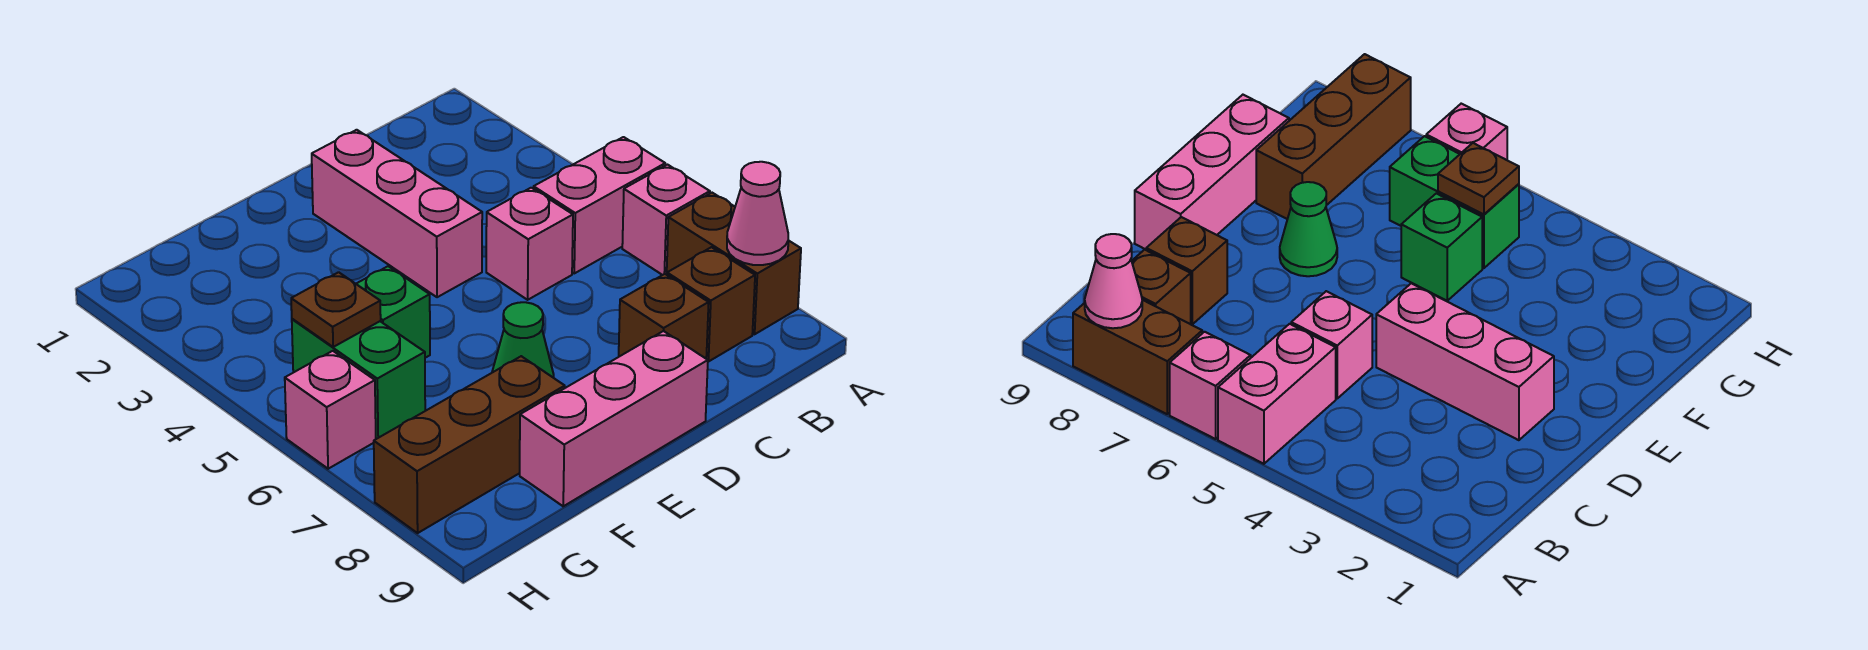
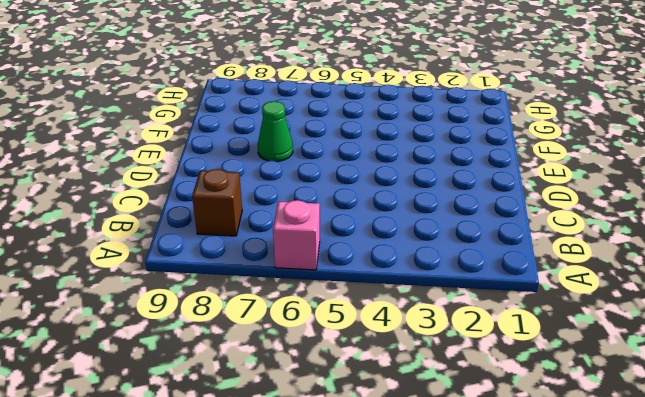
none -> pink 1x2 brick [534,137,665,273]
none -> brown 1x2 brick [667,193,801,334]
none -> pink 1x1 brick [486,188,573,300]

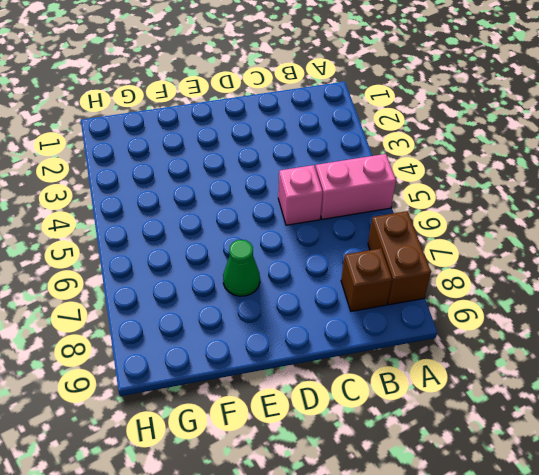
none -> pink 1x1 brick [622,165,710,275]
none -> brown 1x1 brick [619,274,709,358]
none -> pink 1x3 brick [312,130,482,297]

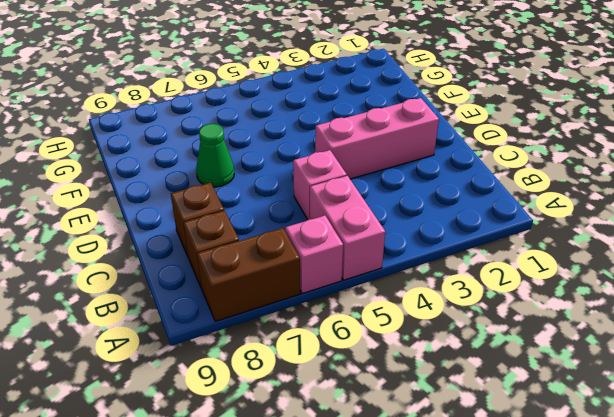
none -> pink 1x3 brick [520,331,708,506]
none -> green 1x1 brick [356,266,430,358]
none -> brown 1x3 brick [374,356,565,533]

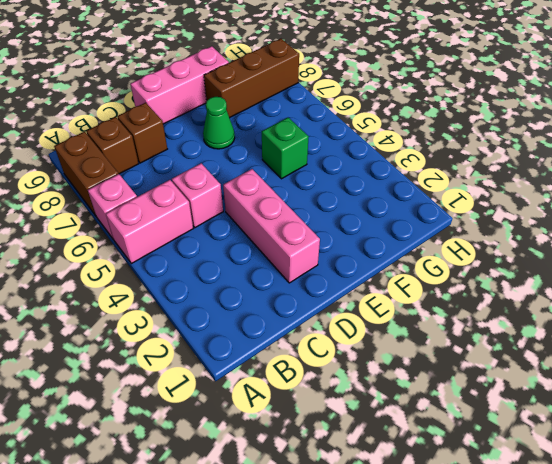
none -> green 1x2 brick [292,319,425,439]
none -> pink 1x1 brick [285,351,376,469]
none -> pink 1x1 cone [727,162,788,265]

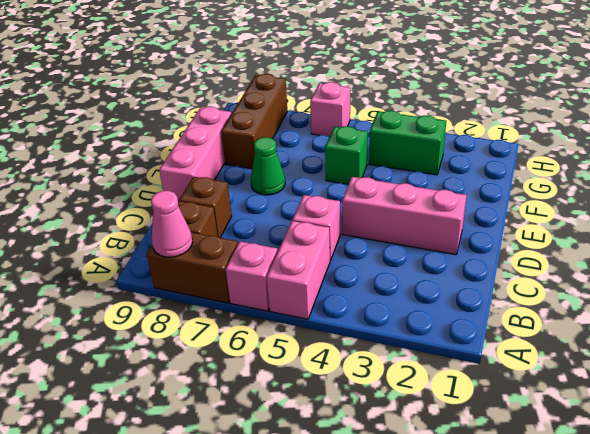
green 1x2 brick [369,111,446,175] -> green 1x2 brick moved to [292,319,425,439]
none -> brown 1x1 plate [291,272,381,347]

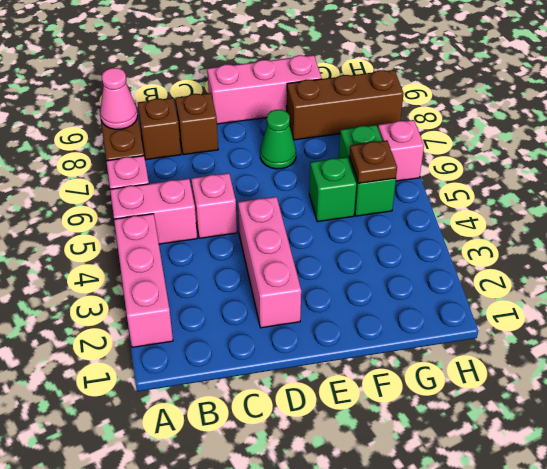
pink 1x3 brick [114,214,173,347] -> none

